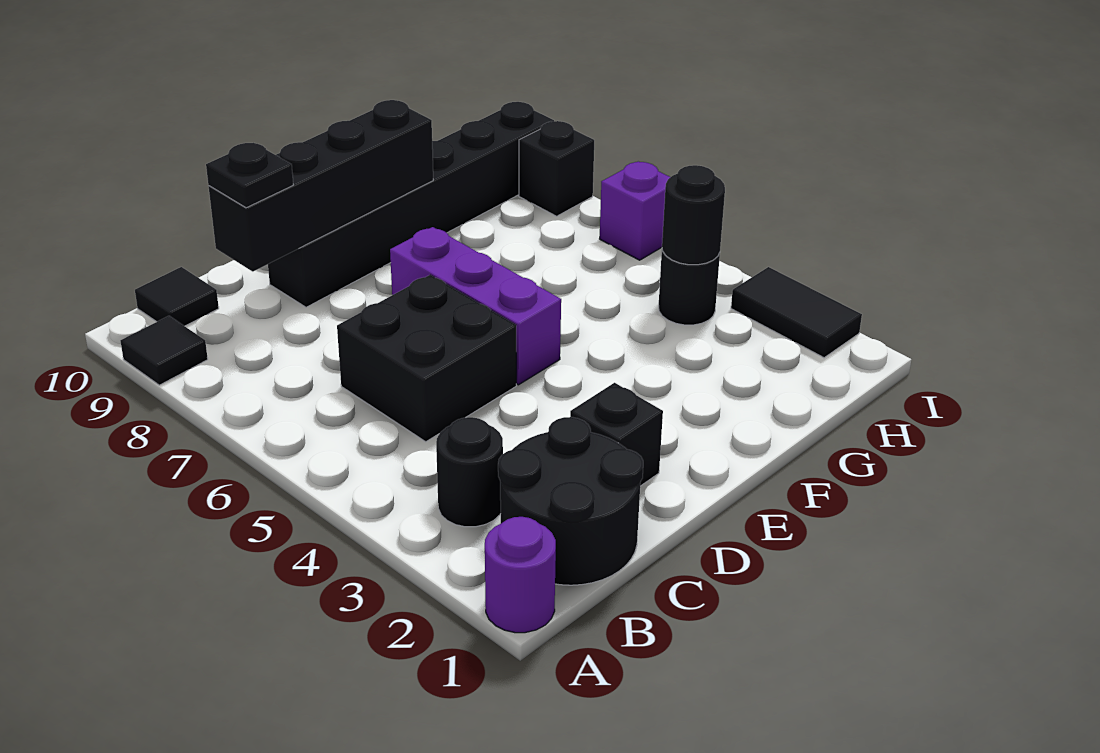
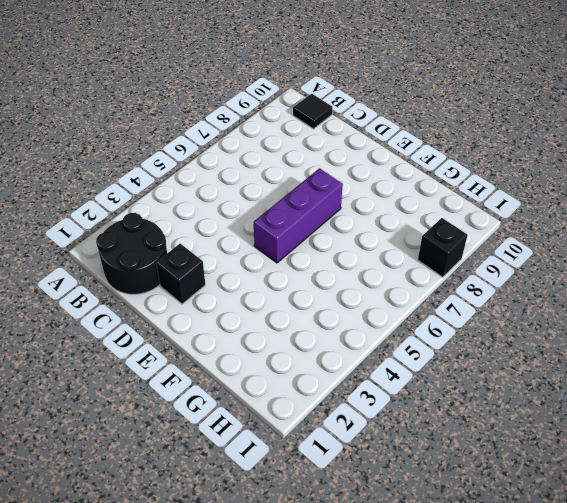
none -> purple 1x1 round brick [485,517,556,633]
none -> black 1x1 tile [121,316,208,385]
none -> black 1x1 round brick [436,417,503,527]

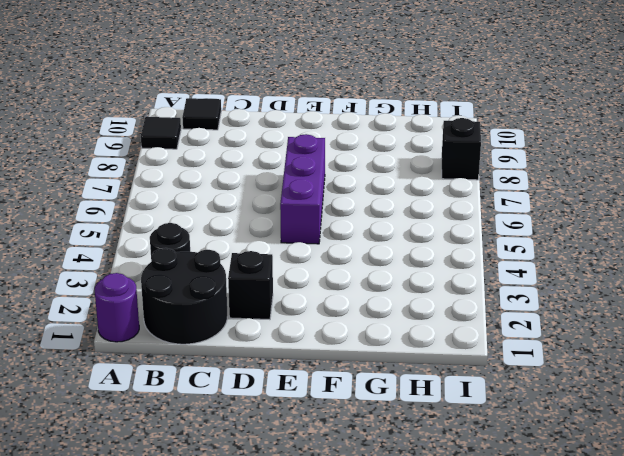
none -> black 2x2 brick [337,275,516,442]
none -> black 1x6 brick [268,102,554,307]
none -> black 1x1 round brick [659,251,720,325]

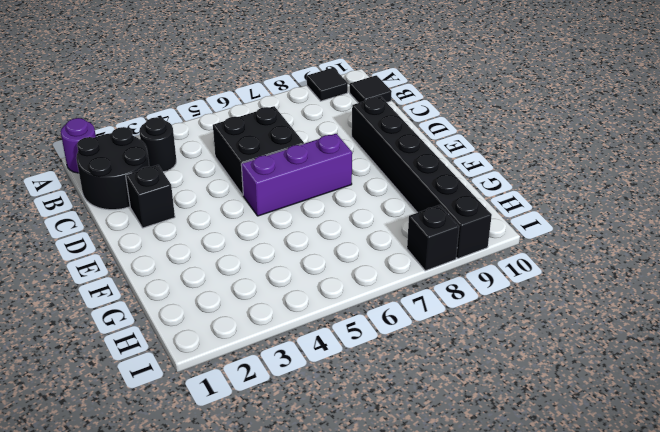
none -> black 1x1 round brick [659,251,720,325]
none -> black 1x2 tile [731,267,862,358]
none -> purple 1x1 brick [600,161,670,260]

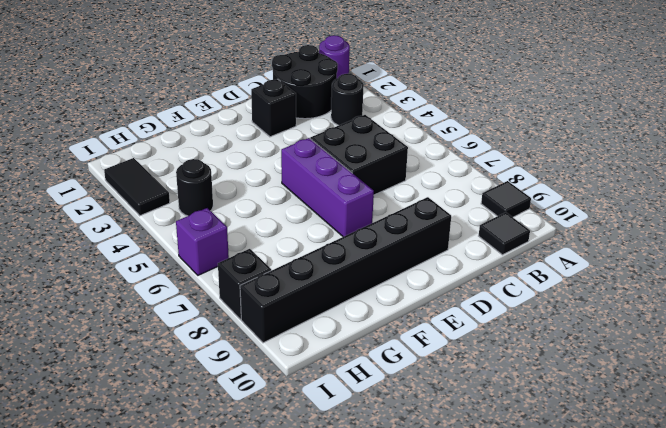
none -> black 1x4 brick [209,100,433,271]
none -> black 1x1 round brick [662,165,725,265]
none -> black 1x1 plate [206,143,293,208]

